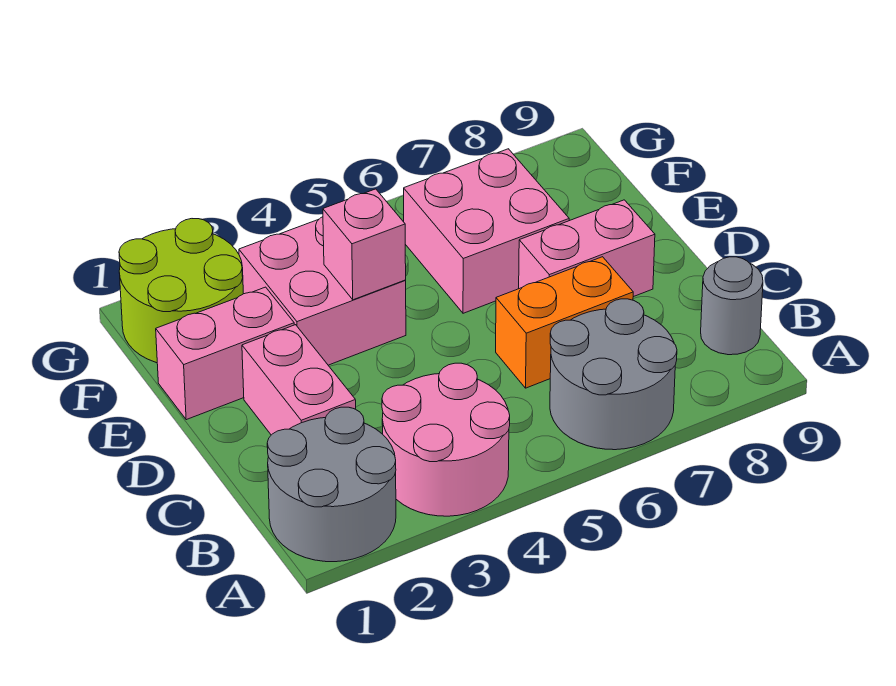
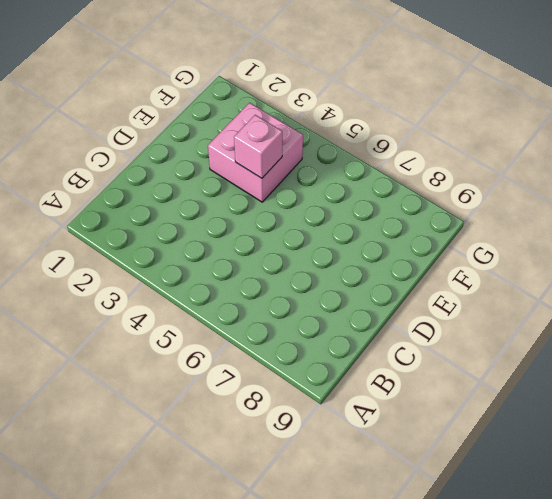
none -> grey 2x2 round brick [267,407,396,562]
none -> pink 2x2 round brick [382,363,510,516]
none -> grey 2x2 round brick [550,299,677,450]

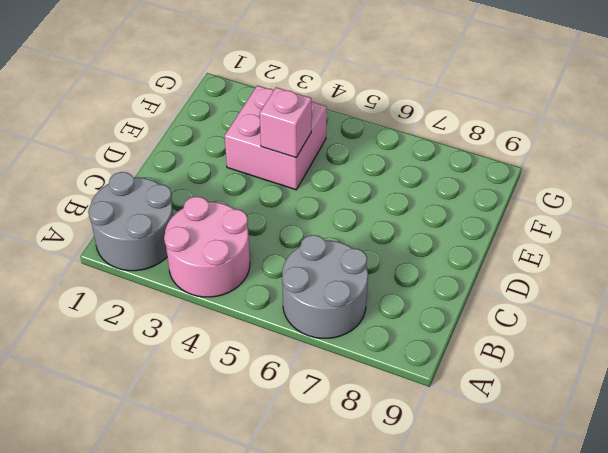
none -> grey 1x1 round brick [701,257,763,355]
none -> pink 1x2 brick [242,325,356,435]
none -> orange 1x2 brick [496,257,633,388]

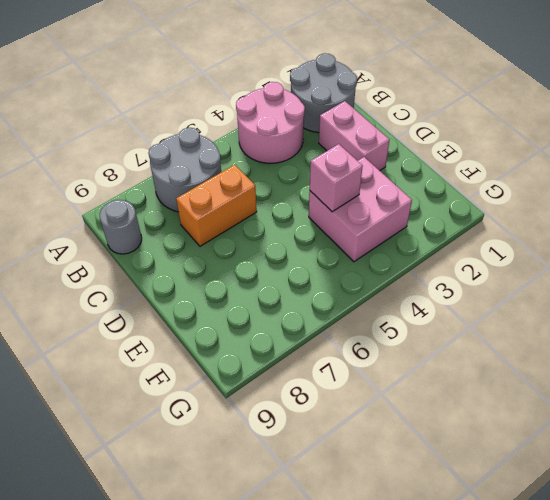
none -> pink 1x2 brick [519,200,655,297]
none -> pink 1x2 brick [156,287,294,420]
none -> pink 2x2 brick [404,149,569,313]

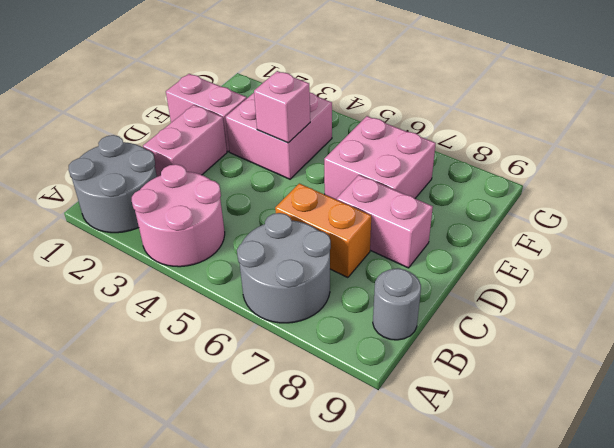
none -> lime 2x2 round brick [119,219,243,363]

